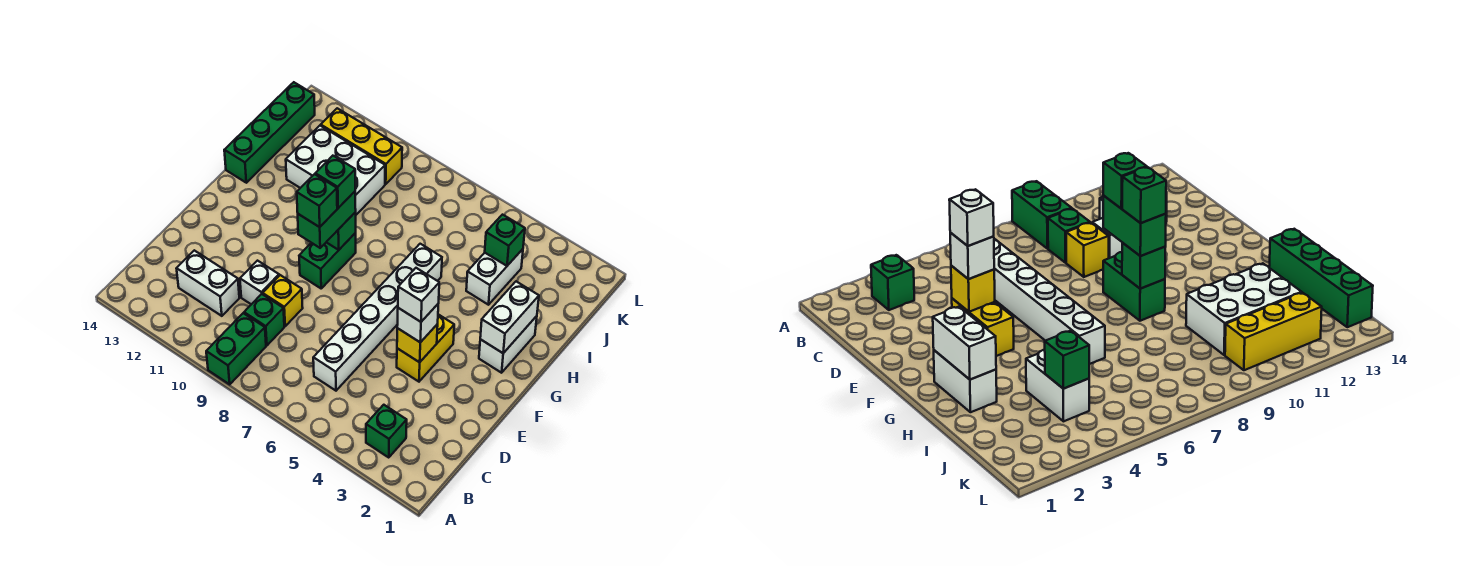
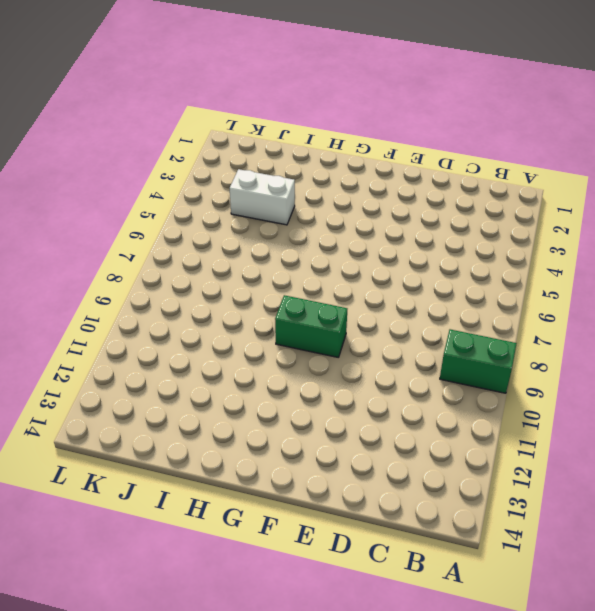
none -> green 1x1 brick [366,405,407,457]
none -> white 1x6 brick [313,244,442,391]
none -> green 1x1 brick [244,294,284,345]

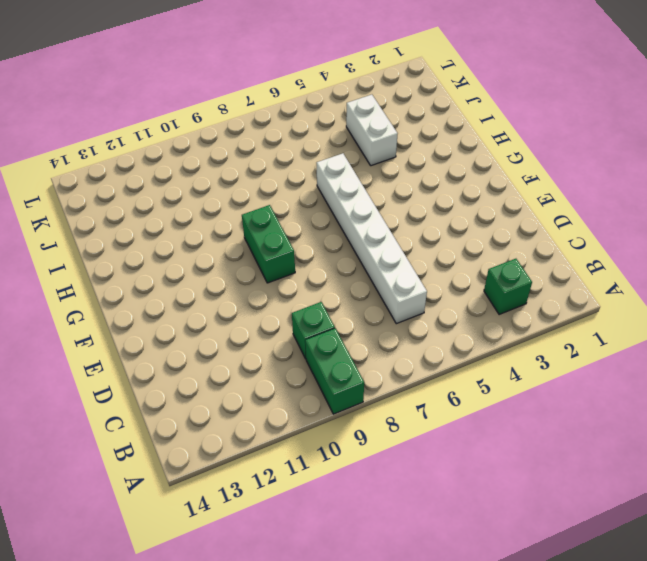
none -> white 1x2 brick [176,250,239,316]
none -> yellow 1x1 brick [263,275,303,326]
none -> white 1x1 brick [240,261,279,304]

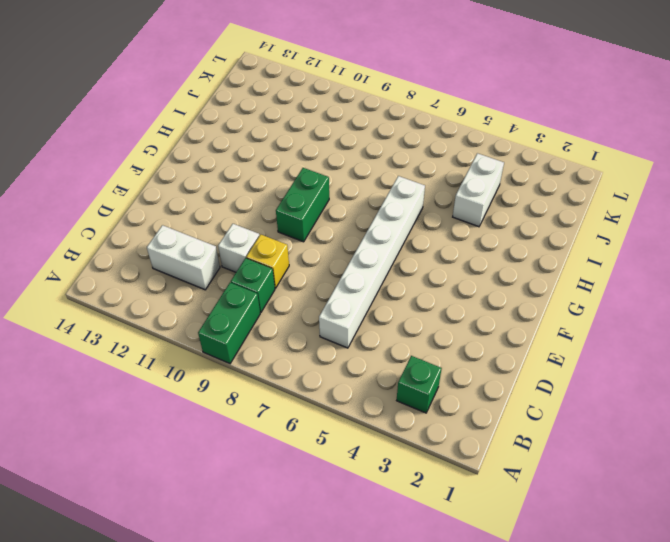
none -> yellow 1x2 brick [397,314,454,382]
none -> white 1x2 brick [479,316,537,373]
none -> green 1x4 brick [224,82,315,183]

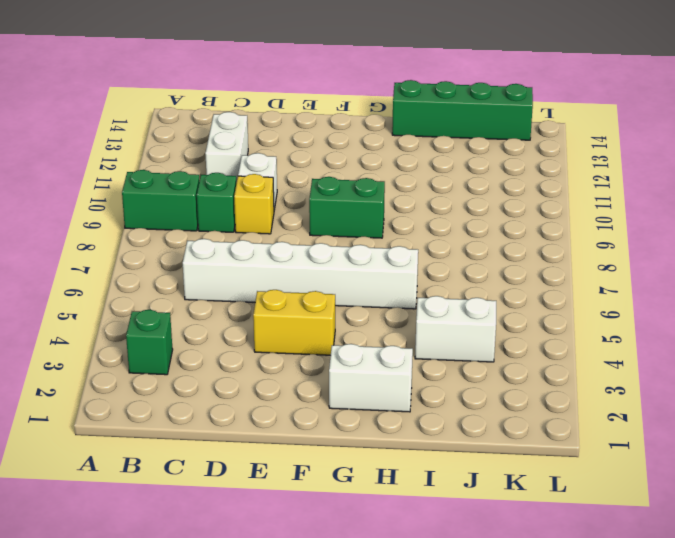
none -> white 2x3 brick [286,126,385,215]
none -> yellow 1x3 brick [321,108,402,184]
none -> yellow 1x1 brick [397,324,438,362]

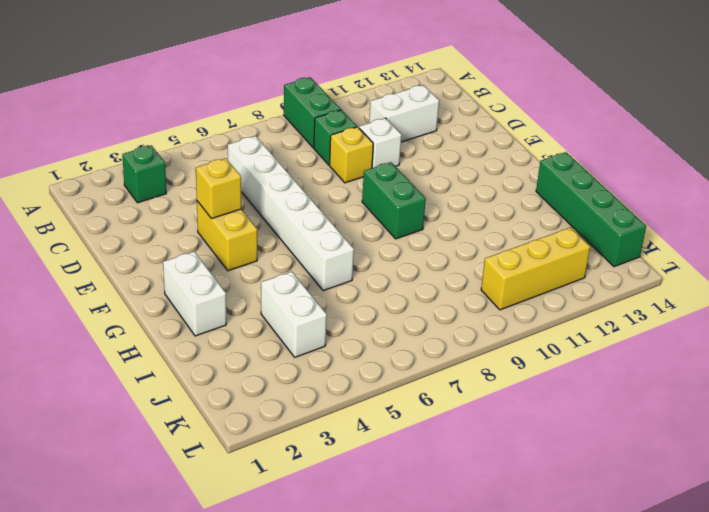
none -> white 2x3 brick [286,126,385,215]
none -> white 1x2 brick [480,282,539,353]
none -> green 1x1 brick [327,212,356,250]

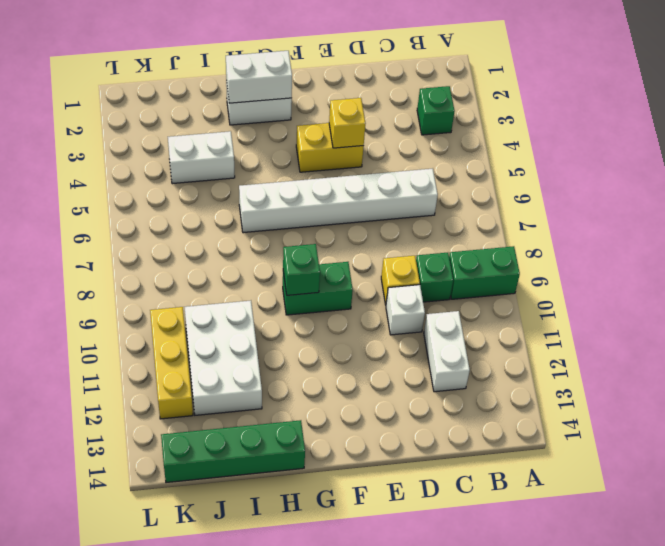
none -> green 1x1 brick [485,215,525,266]
none -> white 1x1 brick [397,304,438,342]
none -> green 1x2 brick [298,192,356,248]

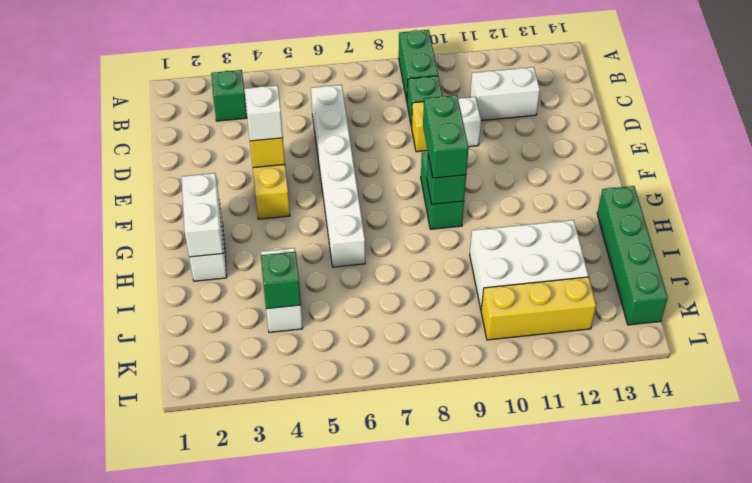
none -> white 1x1 brick [398,268,439,322]
none -> green 1x1 brick [297,174,337,227]
none -> green 1x1 brick [315,156,355,208]

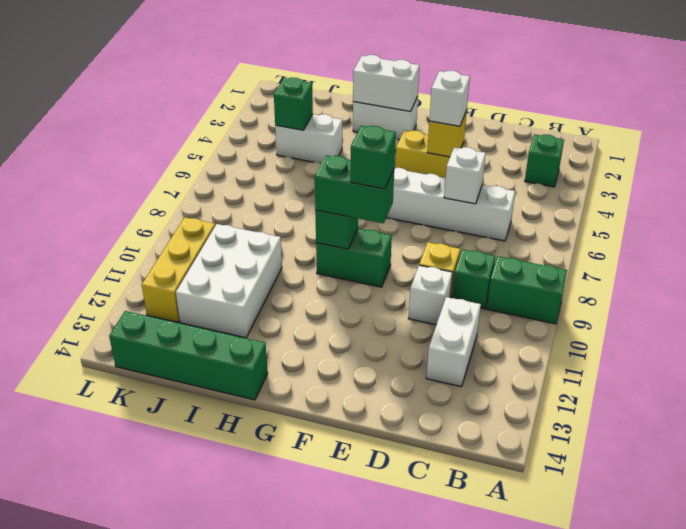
white 1x1 brick [444,147,486,204] -> white 1x1 brick moved to [398,268,439,322]
none -> green 1x1 brick [315,156,355,208]

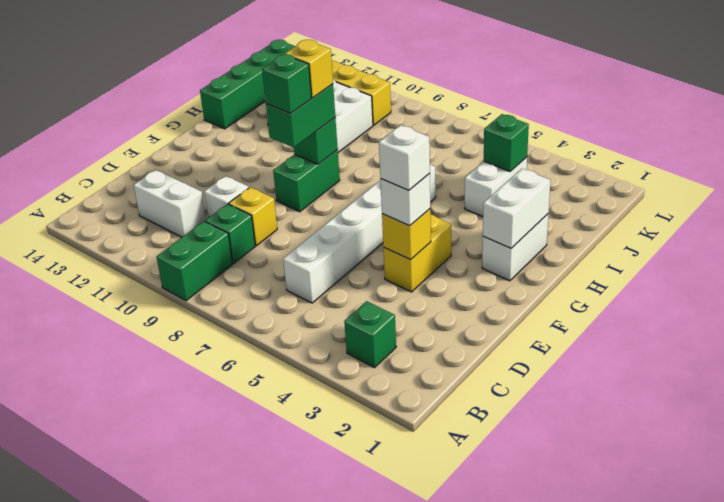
yellow 1x1 brick [285,40,333,98] -> green 1x1 brick [315,156,355,208]

